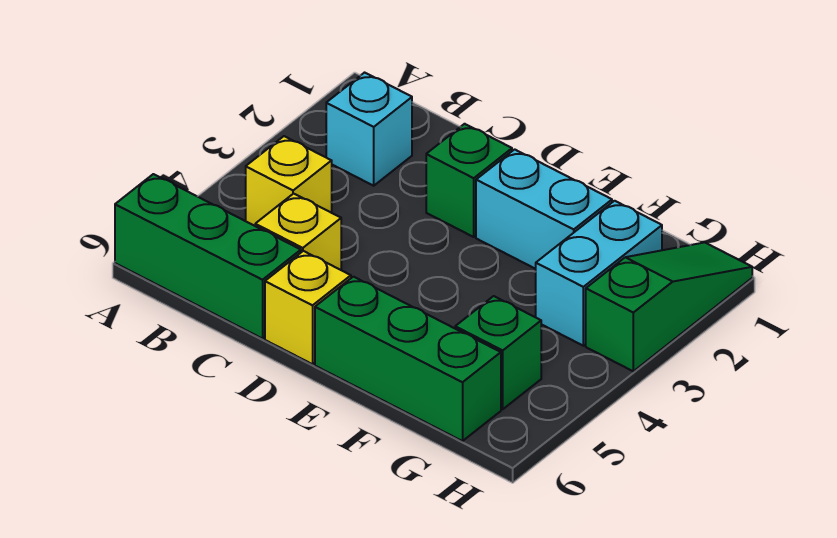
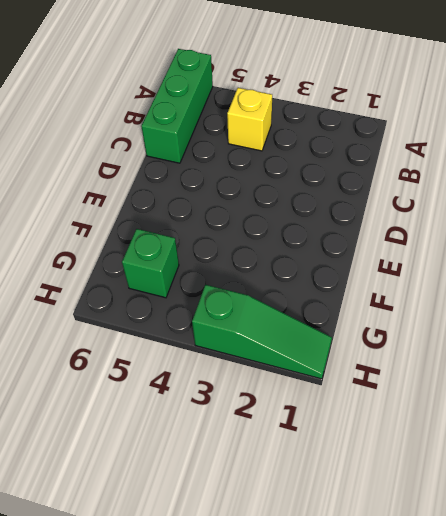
none -> cyan 1x1 brick [326,73,412,186]
none -> yellow 1x1 brick [255,194,341,270]

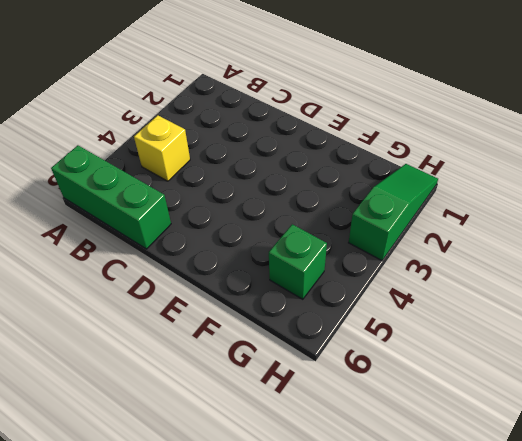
none -> cyan 1x1 brick [326,73,412,186]
none -> yellow 1x1 brick [255,194,341,270]

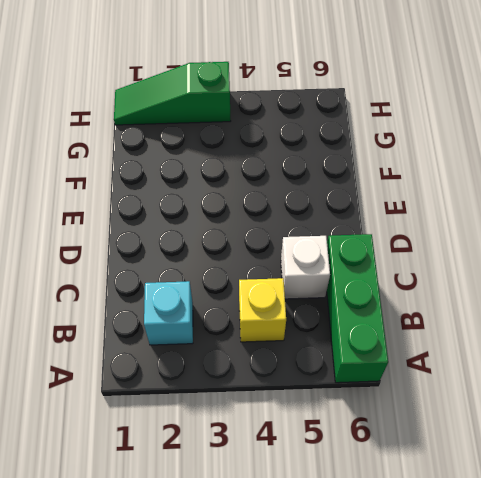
white 1x1 brick [281,236,330,299] -> yellow 1x1 brick [255,194,341,270]
none -> green 1x1 brick [426,124,512,237]
none -> yellow 1x1 brick [265,251,351,364]

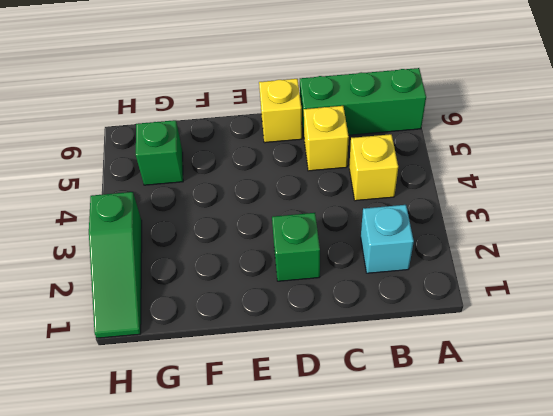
none -> cyan 1x2 brick [476,149,612,269]
none -> green 1x3 brick [315,277,501,441]

